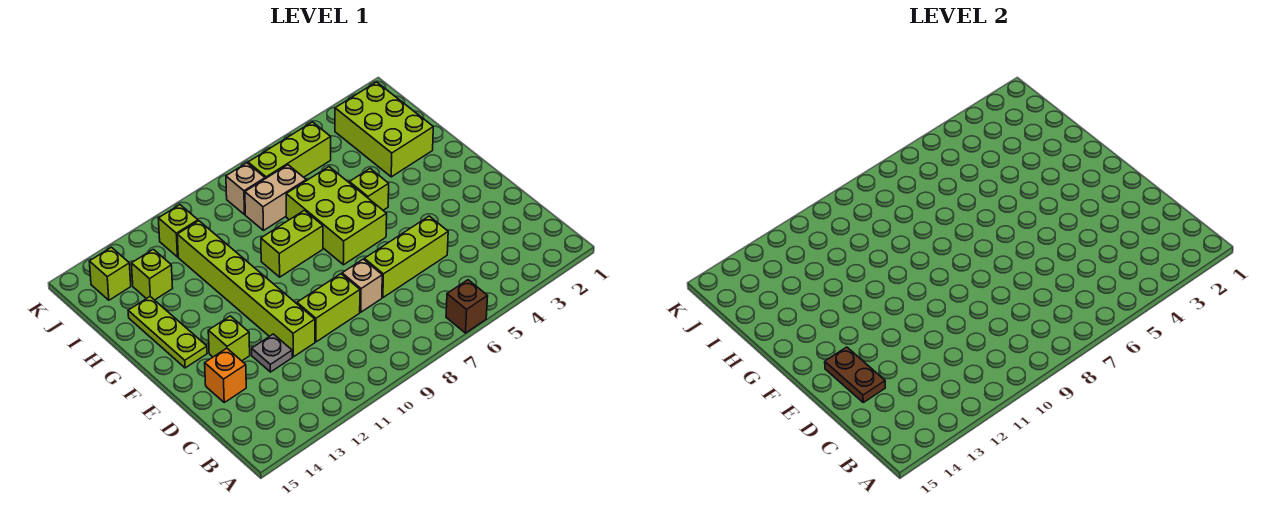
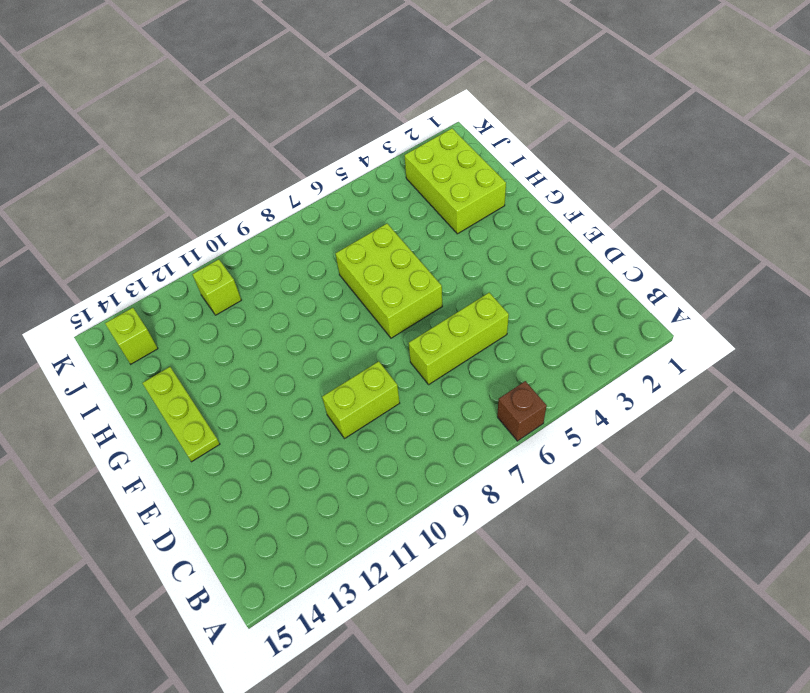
none -> tan 1x1 brick [342,259,382,312]
none -> lime 1x6 brick [177,221,315,357]
none -> grey 1x1 plate [252,334,292,372]

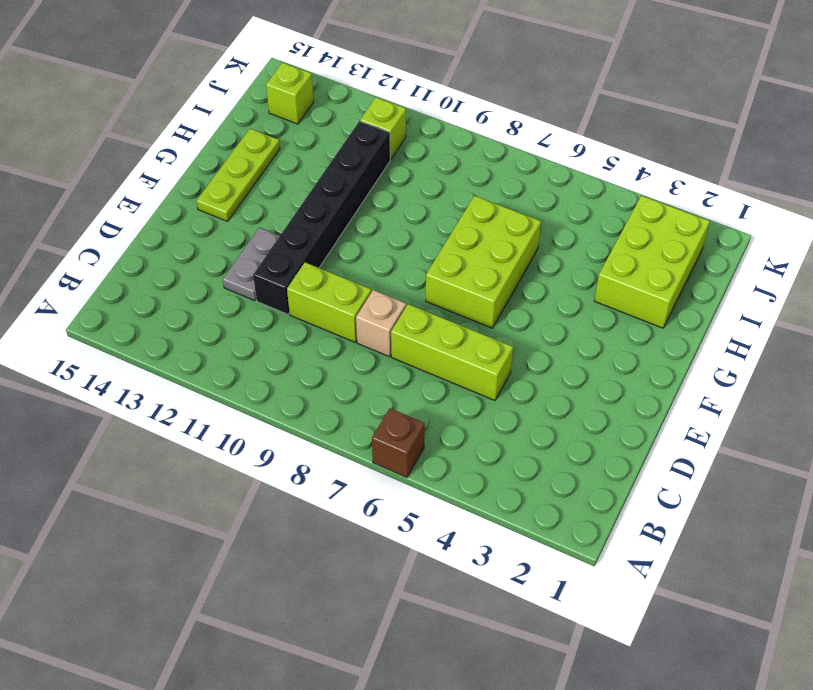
black 1x6 brick [253,121,390,314] -> lime 1x6 brick [177,221,315,357]
grey 1x2 plate [223,228,279,301] -> grey 1x1 plate [252,334,292,372]
none -> orange 1x1 brick [205,348,246,402]
none -> lime 1x1 brick [208,316,250,361]
none -> lime 1x1 brick [349,169,389,210]

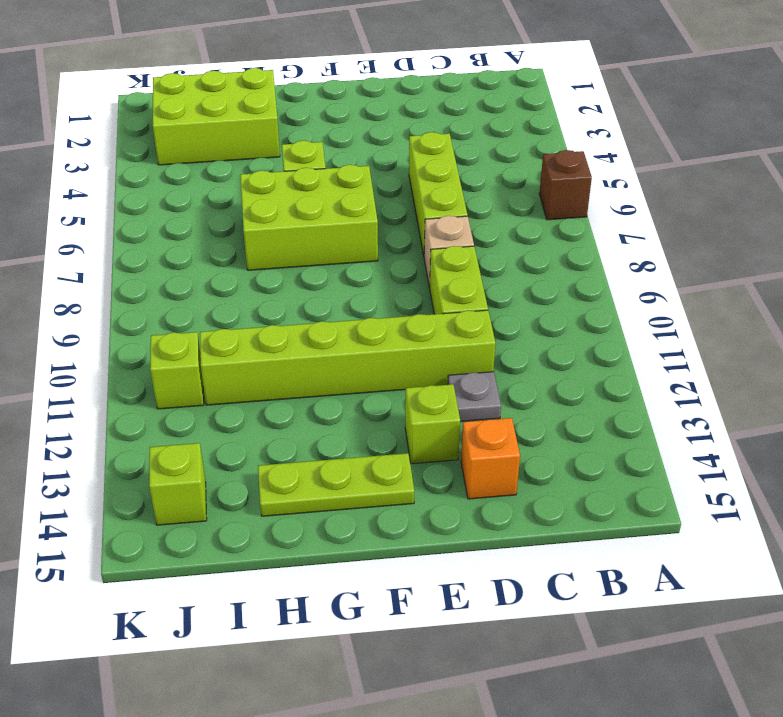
none -> lime 1x2 brick [261,210,323,277]
none -> tan 1x2 brick [245,165,306,231]
none -> lime 1x1 brick [131,249,173,300]

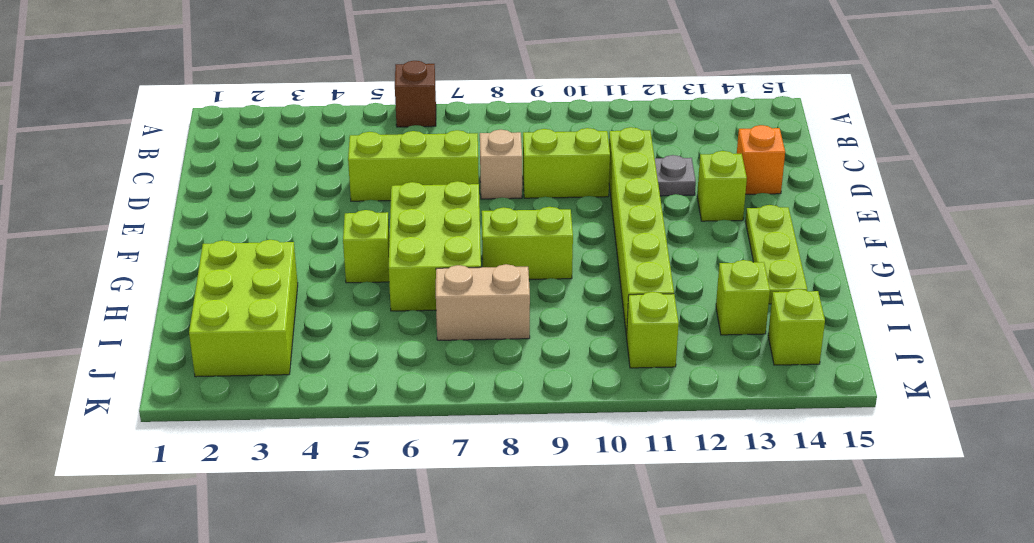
none -> lime 1x3 brick [248,122,331,179]
none -> tan 1x1 brick [226,163,265,214]
none -> brown 1x2 plate [825,347,885,402]

